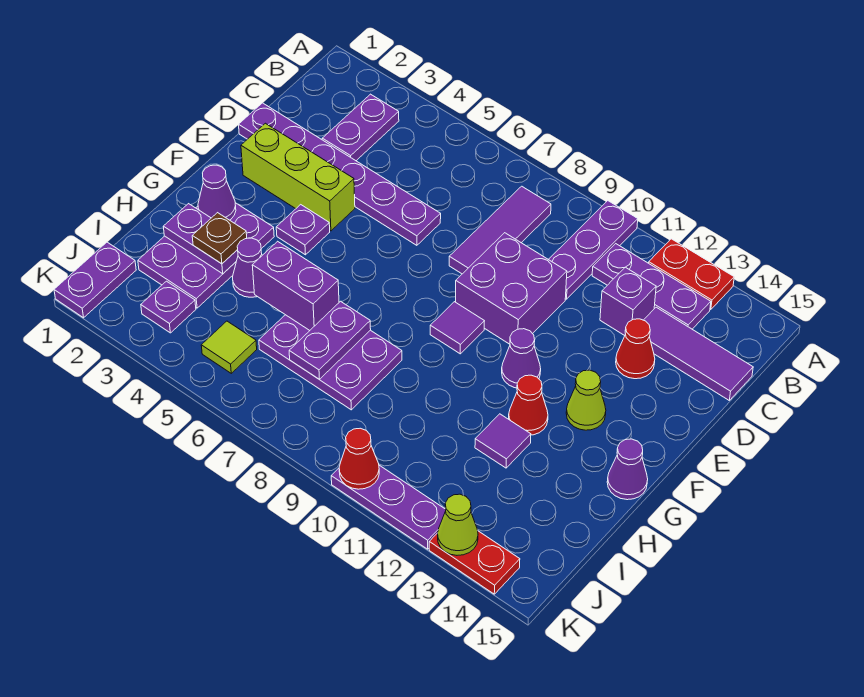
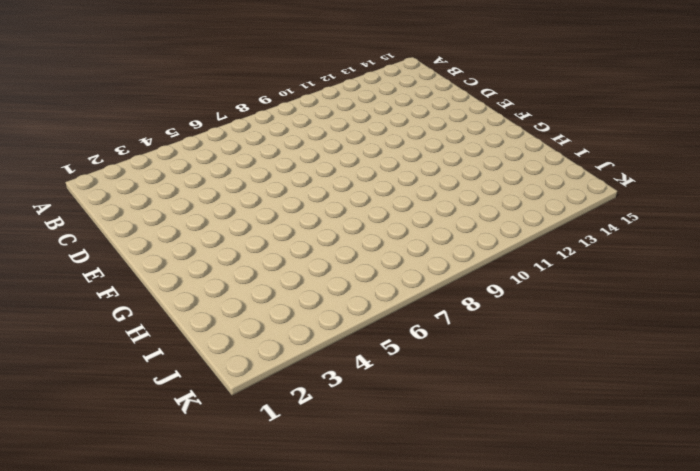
none -> purple 1x3 plate [549,201,638,299]
none -> red 1x2 plate [649,239,734,310]
none -> purple 1x2 plate [322,94,399,161]
none -> purple 1x3 tile [449,186,551,274]

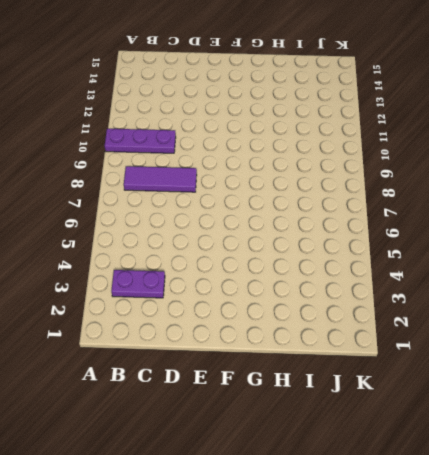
none -> red 1x2 plate [649,239,734,310]
none -> purple 1x3 plate [592,244,711,329]
none -> purple 1x1 brick [600,267,656,336]
none -> purple 1x3 tile [644,307,753,400]

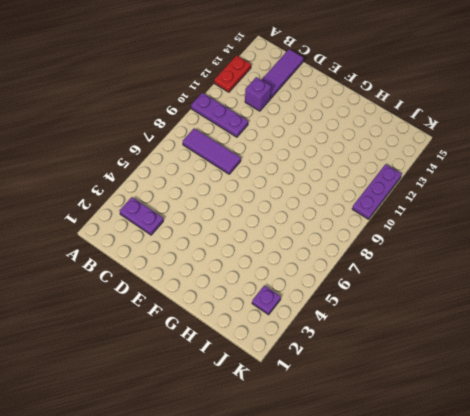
none -> purple 1x3 plate [592,244,711,329]
none -> purple 1x6 plate [239,103,441,245]
none -> purple 2x2 brick [456,233,567,344]
none -> red 1x1 cone [616,319,655,379]

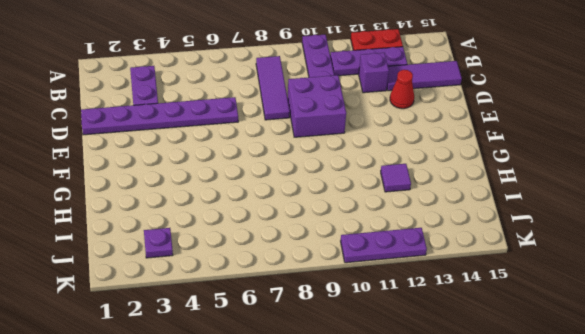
none -> lime 1x3 brick [241,123,355,231]
none -> purple 1x1 plate [276,205,330,255]
none -> purple 1x1 tile [430,302,484,354]
none -> purple 1x1 cone [502,329,541,388]

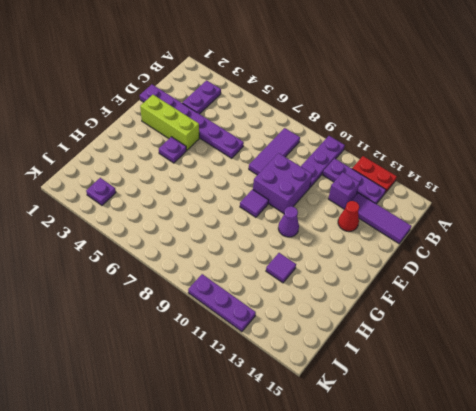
none -> lime 1x1 cone [566,370,606,430]
none -> purple 2x3 plate [138,203,274,308]
none -> red 1x1 cone [509,375,548,435]
none -> purple 1x1 cone [607,439,648,500]

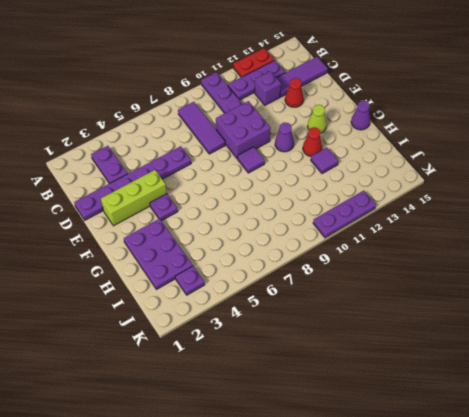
none -> purple 1x1 cone [233,238,262,297]
none -> purple 2x3 plate [259,315,402,410]
none -> purple 1x2 plate [54,242,136,318]
none -> lime 1x1 tile [201,321,257,373]

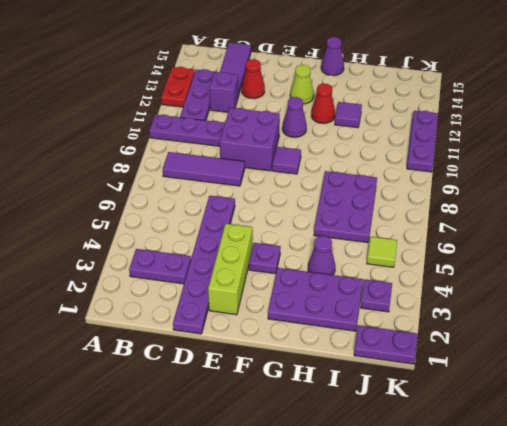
none -> red 1x2 plate [429,531,520,594]
none -> purple 1x1 cone [198,165,236,220]
none -> purple 1x2 plate [163,204,238,274]
none -> purple 1x2 brick [252,241,339,330]

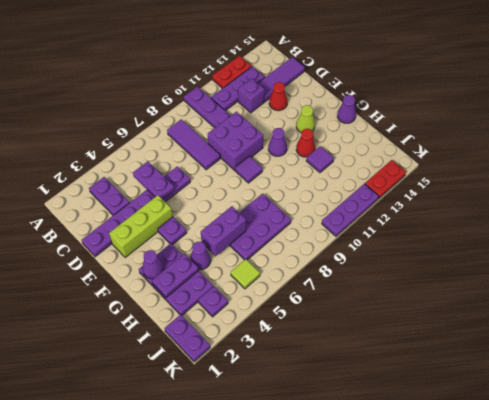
purple 1x2 plate [133,161,174,199] -> purple 1x2 plate moved to [289,301,371,380]
none -> red 1x1 cone [339,428,379,489]
none -> lime 1x1 cone [438,494,478,555]
none -> brown 1x1 plate [192,213,247,264]

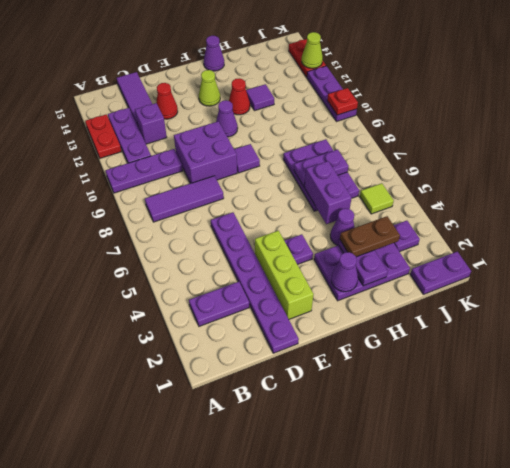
brown 1x2 plate [340,216,400,257] -> brown 1x1 plate [192,213,247,264]
red 1x1 plate [327,88,358,115] -> red 1x1 cone [339,428,379,489]

